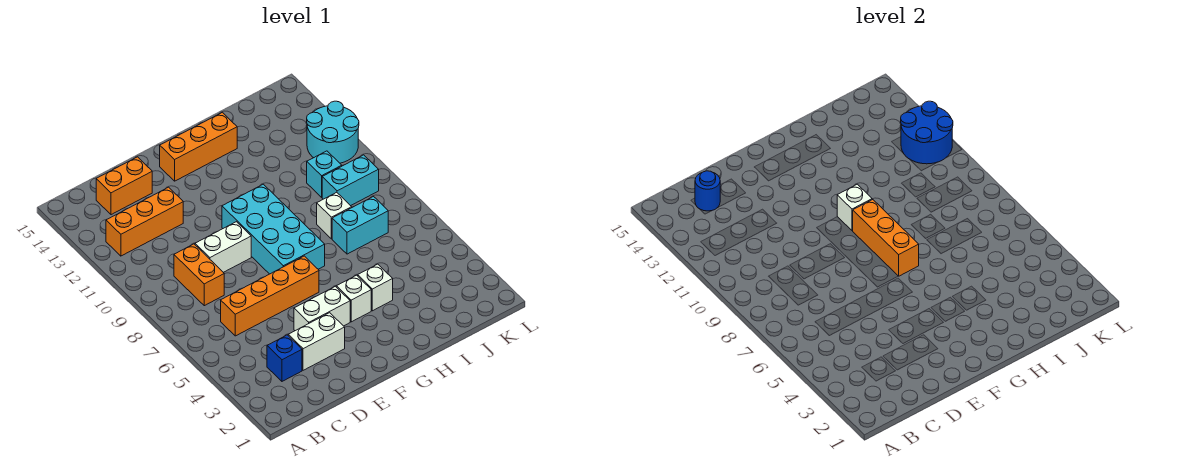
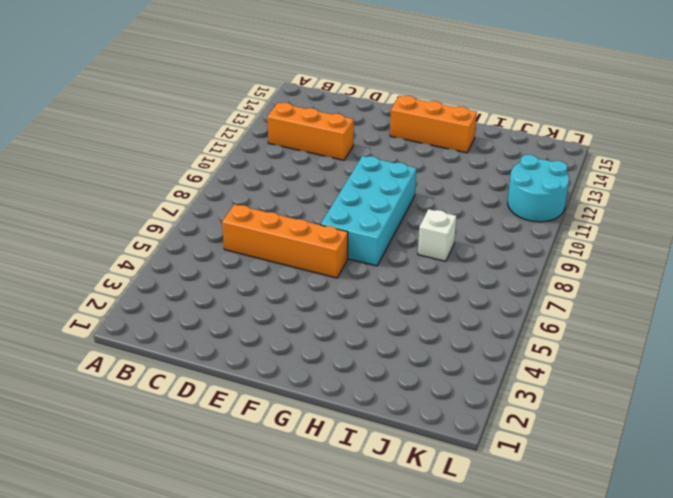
none -> blue 1x1 brick [267,335,302,381]
none -> orange 1x2 brick [174,244,224,306]
none -> orange 1x2 brick [96,157,152,215]

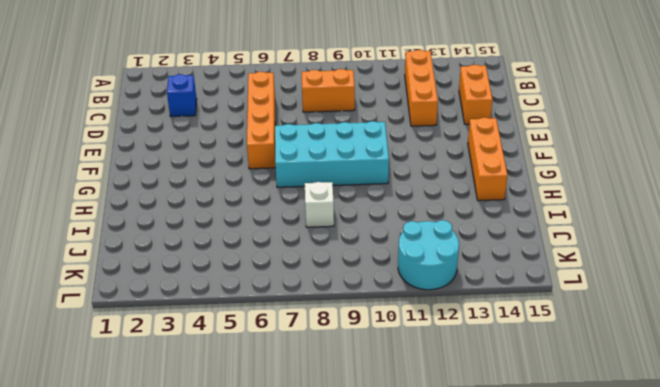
none -> white 1x2 brick [288,313,345,370]
none -> white 1x2 brick [195,222,251,272]
none -> white 1x2 brick [294,286,350,331]

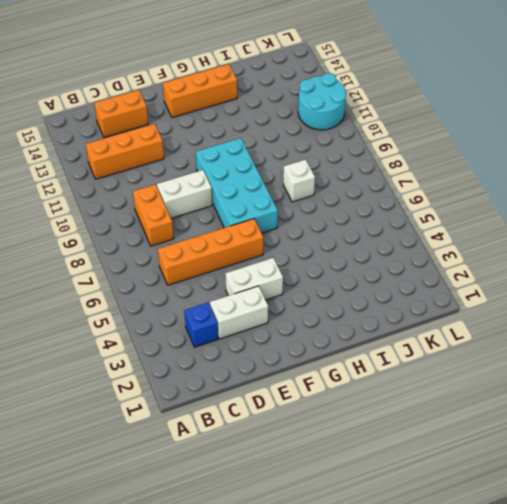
none -> white 1x1 brick [336,275,371,322]
none -> white 1x1 brick [358,264,393,311]
none -> cyan 1x2 brick [332,197,388,254]

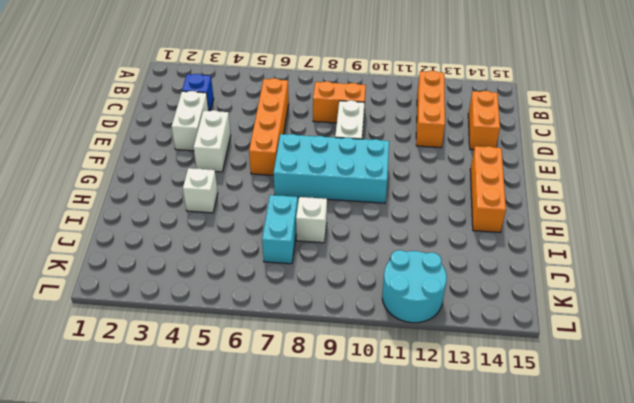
none -> white 1x1 brick [336,275,371,322]
none -> cyan 1x2 brick [322,155,379,206]
none -> cyan 1x1 brick [307,151,342,197]

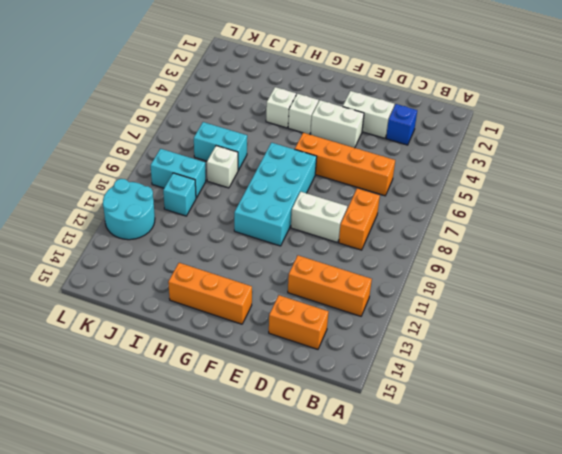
none -> blue 1x1 round brick [695,171,720,211]
none -> orange 1x3 brick [853,200,919,276]
none -> white 1x1 brick [837,184,872,231]

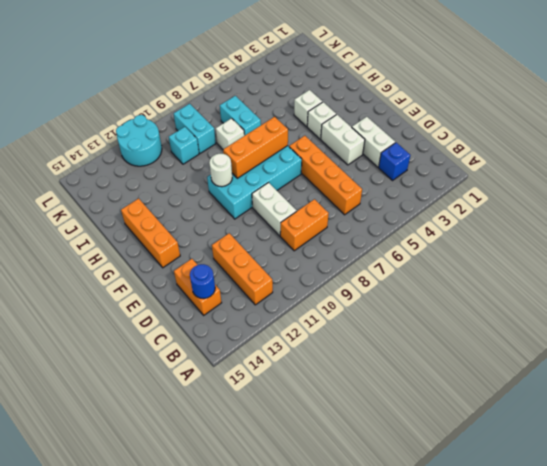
white 1x1 round brick [209,153,232,187] -> white 1x1 brick [837,184,872,231]
none -> blue 2x2 round brick [901,101,953,164]

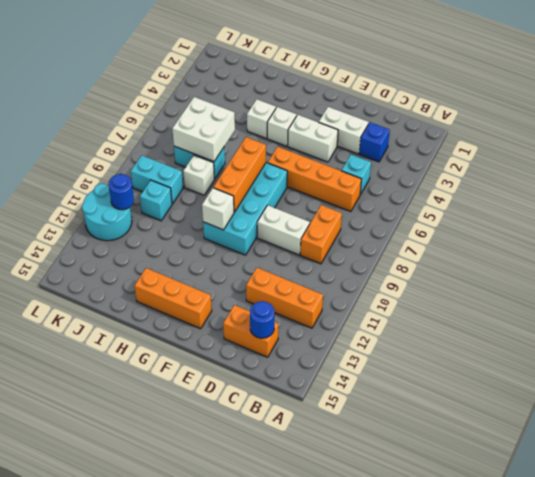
cyan 1x1 brick [341,155,371,195] -> none
white 2x2 brick [172,97,235,162] -> none
blue 1x1 round brick [109,174,134,210] -> blue 2x2 round brick [901,101,953,164]

